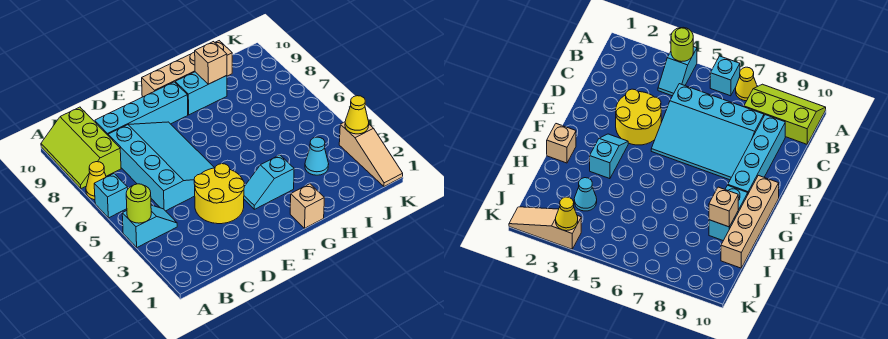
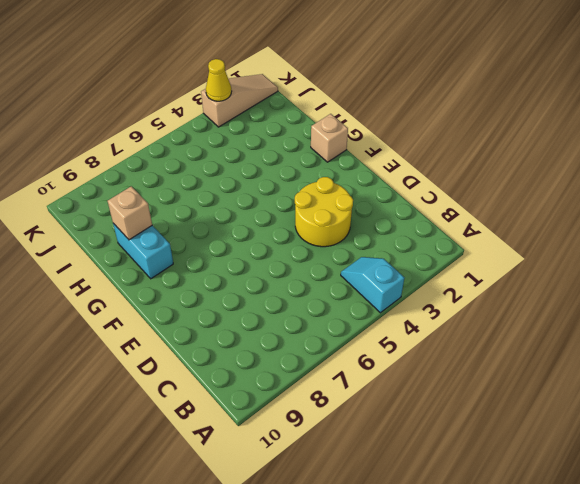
none -> cyan 1x1 brick [94,174,128,218]
none -> yellow 1x1 cone [86,162,106,200]
none -> lime 2x3 slope [41,107,121,189]

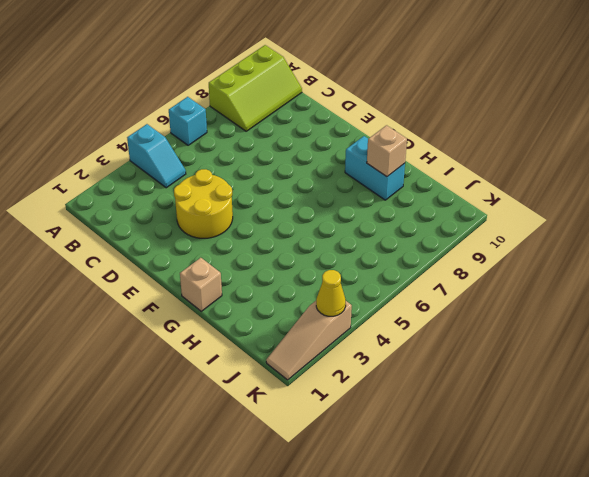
lime 2x3 slope [209,45,302,131] -> lime 2x3 slope turned to [41,107,121,189]
none -> yellow 1x1 cone [86,162,106,200]
none -> cyan 3x4 slope [108,122,214,211]
none -> cyan 1x4 brick [94,82,188,135]

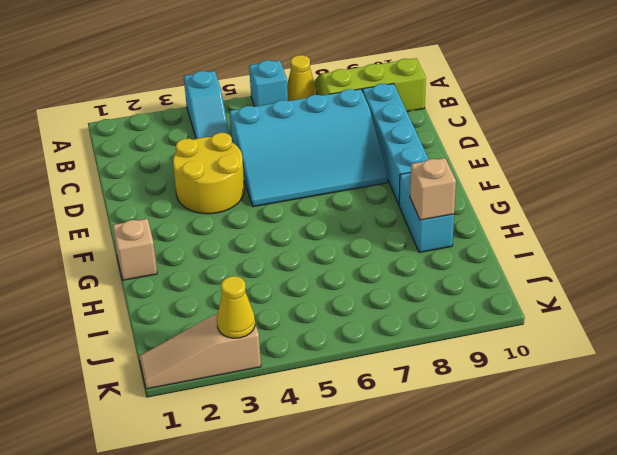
none -> cyan 1x2 slope [244,155,294,209]
none -> tan 1x4 brick [142,41,232,97]
none -> cyan 1x1 cone [305,137,329,175]

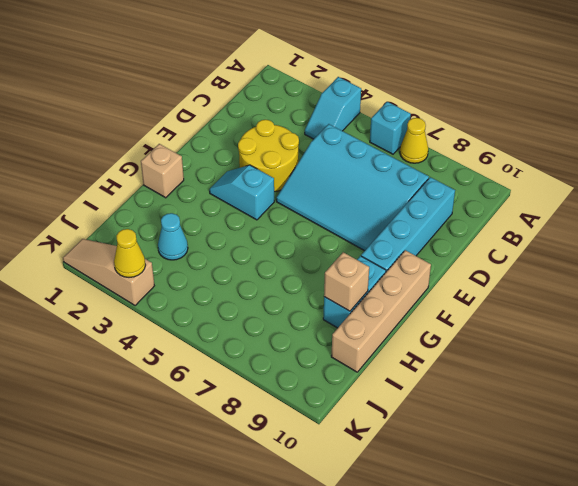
cyan 1x2 slope [209,165,274,220] -> cyan 1x2 slope turned to [244,155,294,209]
none -> lime 2x3 slope [41,107,121,189]
none -> lime 1x1 round brick [126,184,151,223]

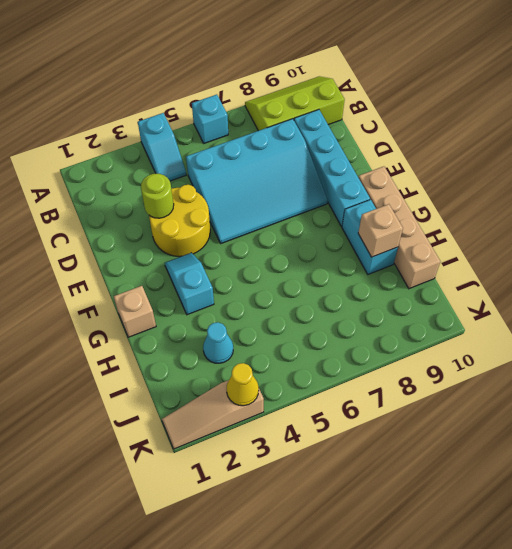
lime 1x1 round brick [141,174,174,218] -> lime 1x1 round brick moved to [126,184,151,223]
none -> yellow 1x1 cone [86,162,106,200]

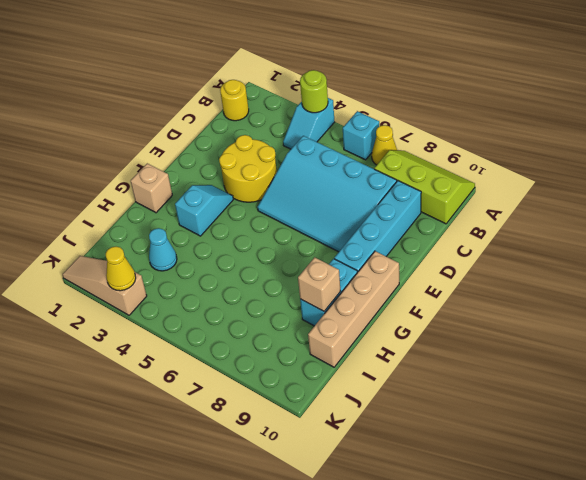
yellow 1x1 round brick [220,80,249,121] -> none

